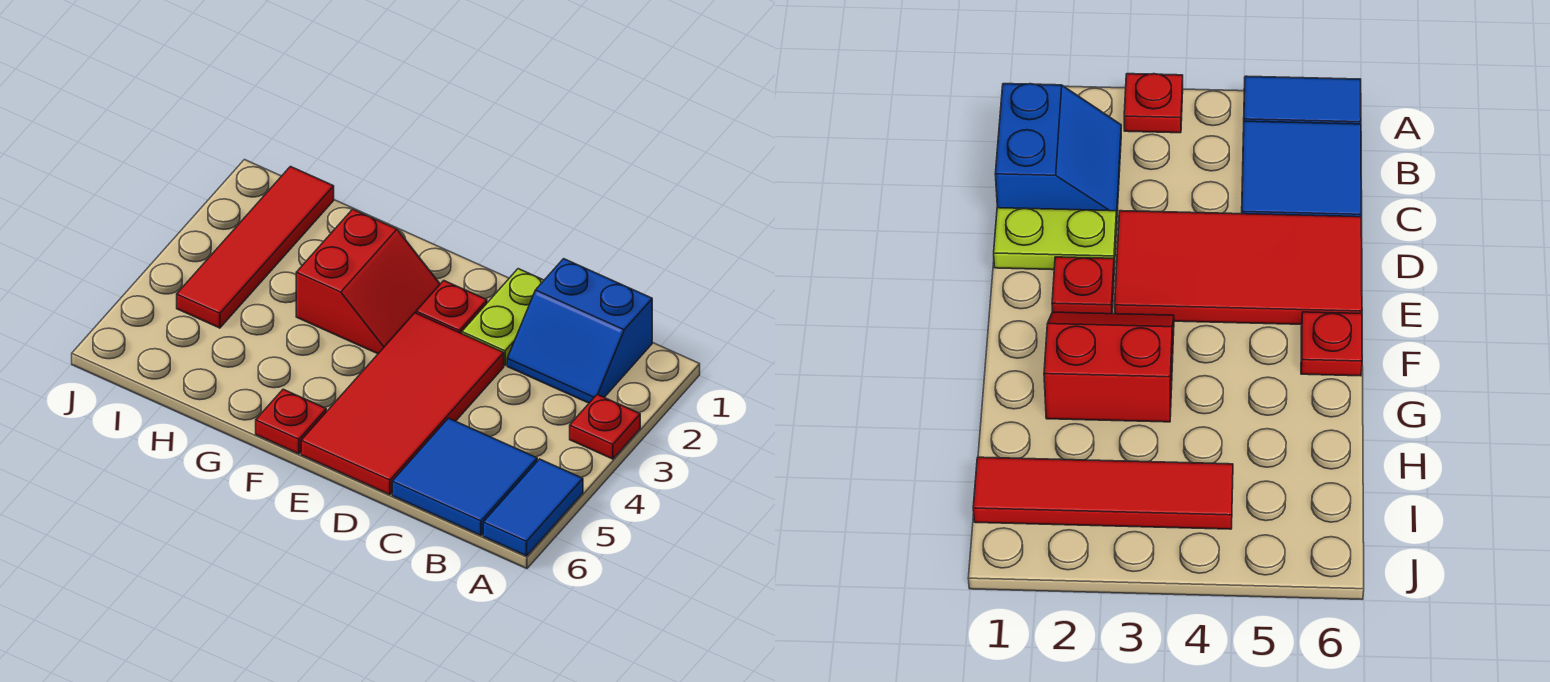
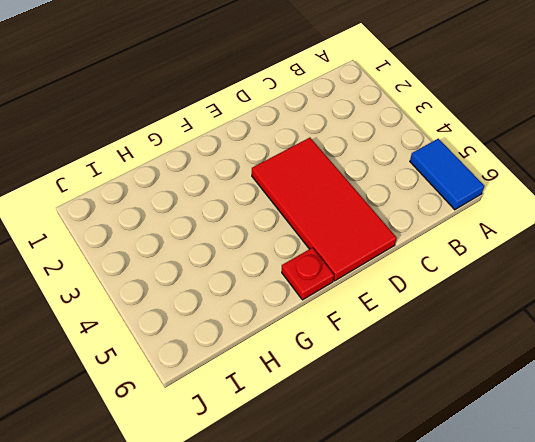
none -> red 1x1 plate [570,395,640,459]
none -> blue 2x2 slope [507,259,652,403]

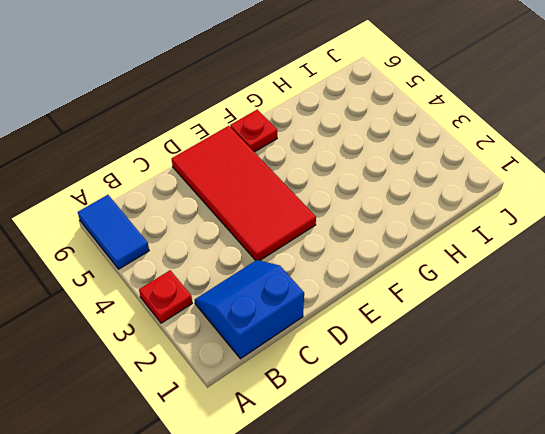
none -> blue 2x2 tile [392,418,537,536]
none -> lime 1x2 plate [462,269,544,365]

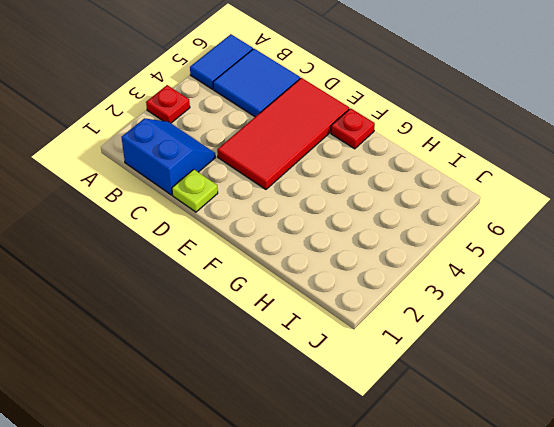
lime 1x1 plate [172,169,218,212] -> lime 1x2 plate [462,269,544,365]
none -> red 1x1 plate [416,281,487,333]
none -> red 2x2 slope [296,209,440,354]

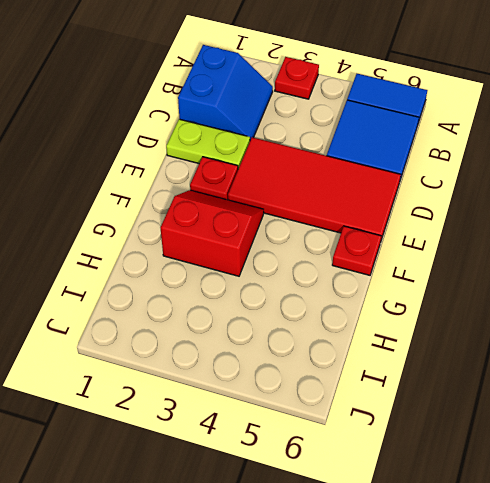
none -> red 1x4 tile [177,167,334,328]

